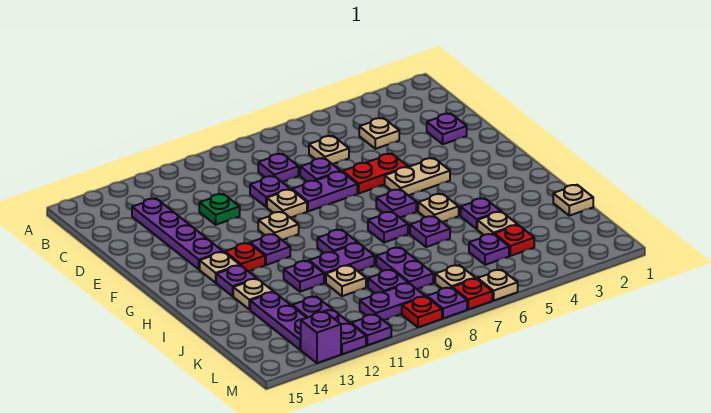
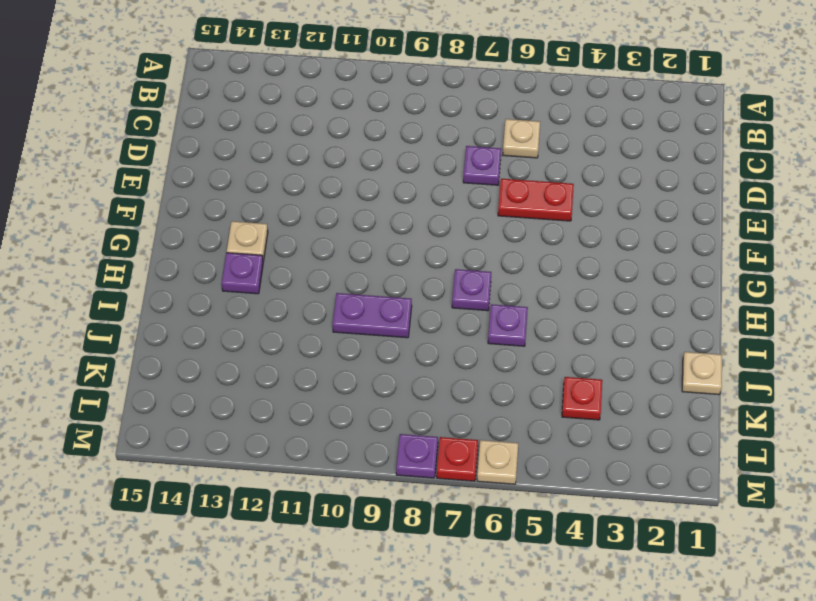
none -> tan 1x1 plate [359,118,399,149]
none -> purple 1x1 plate [258,154,298,182]
none -> purple 1x4 plate [132,198,223,269]
none -> purple 1x1 plate [427,113,467,144]

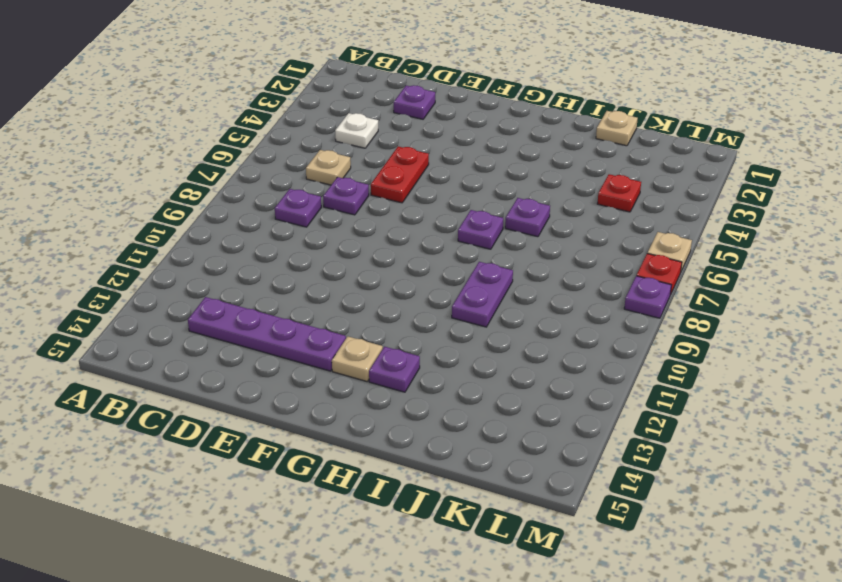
white 1x1 plate [335,113,378,148] -> tan 1x1 plate [359,118,399,149]
none -> purple 1x1 plate [250,176,290,207]
none -> green 1x1 plate [199,194,240,225]
none -> purple 1x2 plate [292,171,357,211]
none -> tan 1x1 plate [267,189,307,218]

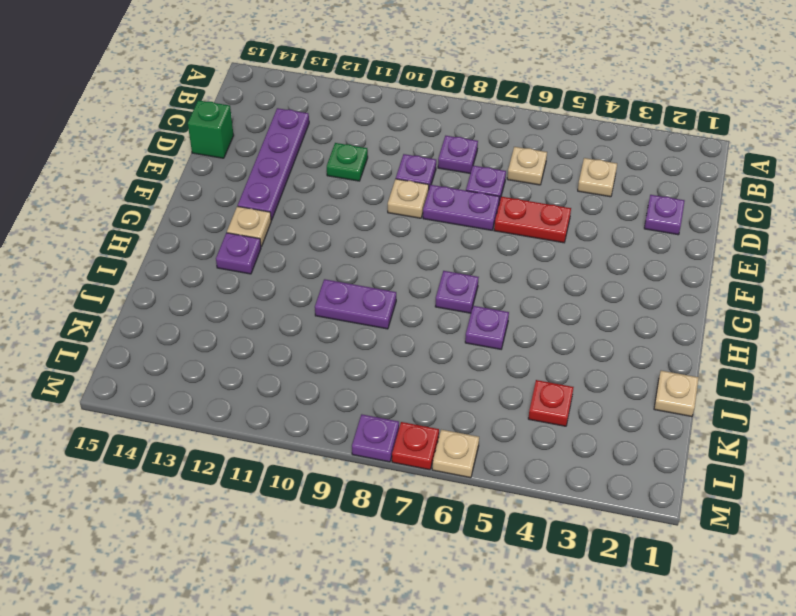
green 1x1 brick [188,100,234,158] -> none
none -> tan 1x2 plate [385,158,450,195]
none -> tan 1x1 plate [258,212,299,240]
none -> purple 1x1 plate [376,189,416,218]
none -> purple 1x1 plate [250,234,290,265]

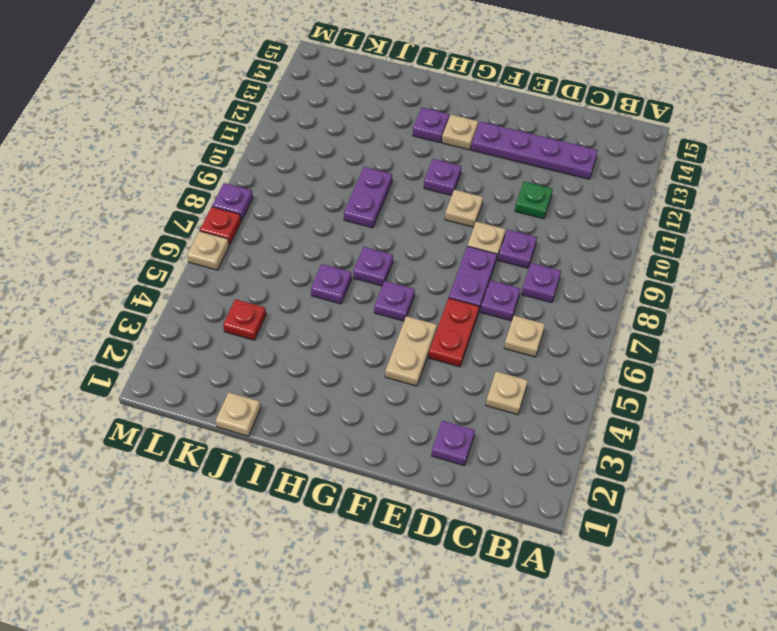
none -> red 1x1 plate [225,243,265,271]
none -> tan 1x1 plate [418,194,459,222]
none -> purple 1x1 plate [317,230,358,253]
none -> purple 1x1 plate [461,198,501,229]

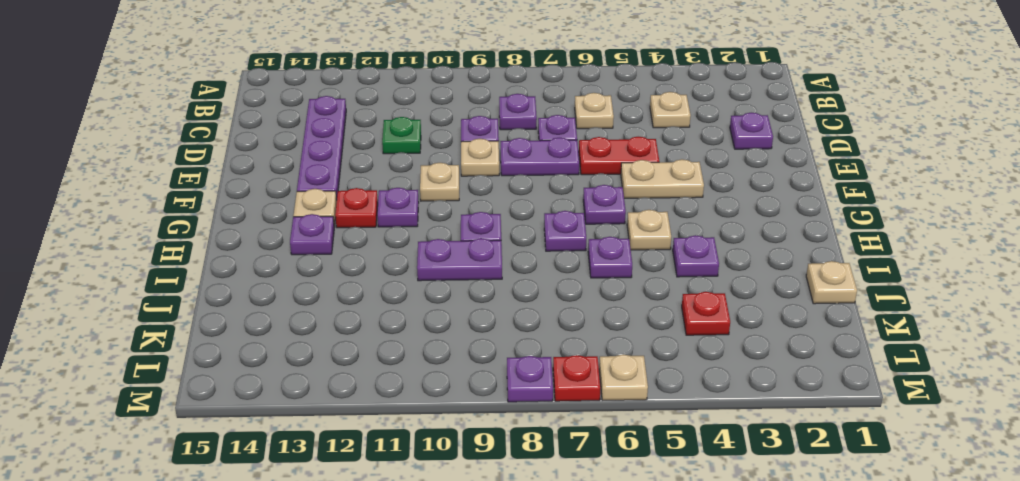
none -> purple 1x1 plate [284,261,324,292]
none -> tan 1x1 plate [233,279,273,310]
none -> tan 1x1 plate [477,212,518,235]
none -> purple 1x2 plate [376,247,433,289]

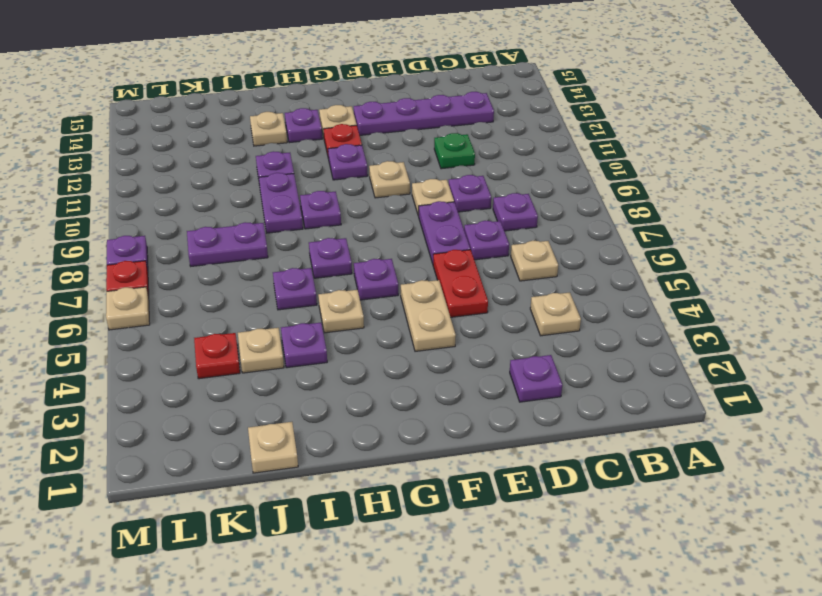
none -> tan 1x1 plate [326,265,366,296]
none -> purple 1x3 plate [250,292,306,350]
none -> purple 1x1 plate [469,234,509,265]
none -> purple 1x1 plate [368,270,408,293]

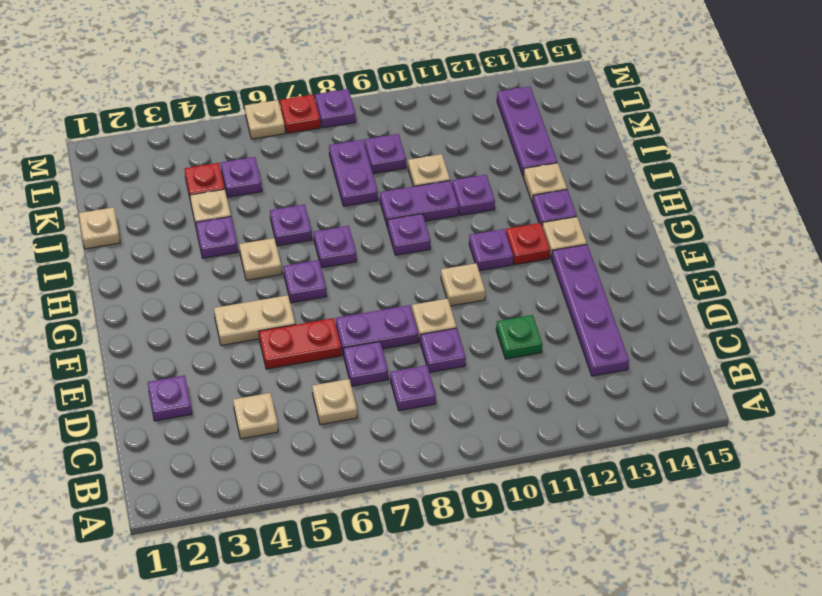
none -> purple 1x3 plate [292,296,366,354]
none -> tan 1x1 plate [435,265,476,288]
none -> purple 1x2 plate [360,283,425,320]
none -> red 1x1 plate [402,296,442,327]

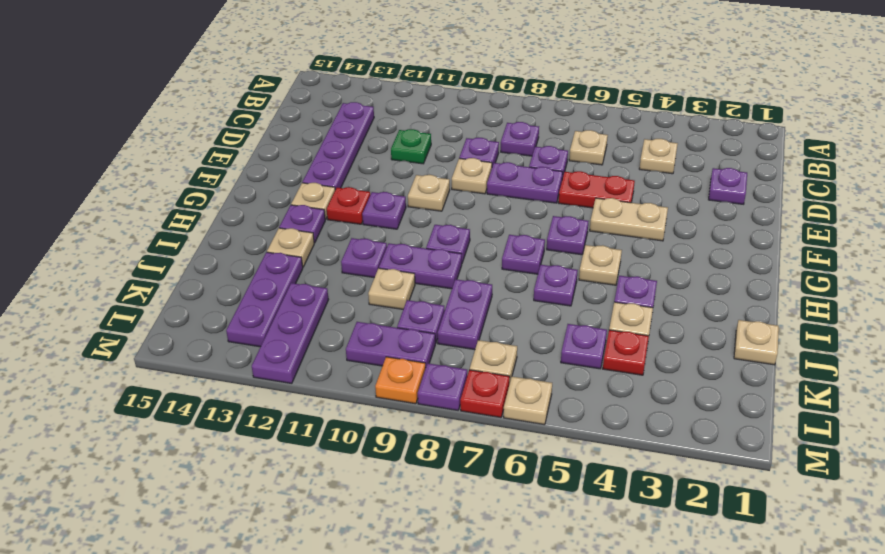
orange 1x1 plate [375,357,426,404] -> red 1x1 plate [402,296,442,327]
none -> purple 1x1 plate [351,314,391,345]
none -> purple 1x1 brick [301,312,341,363]

